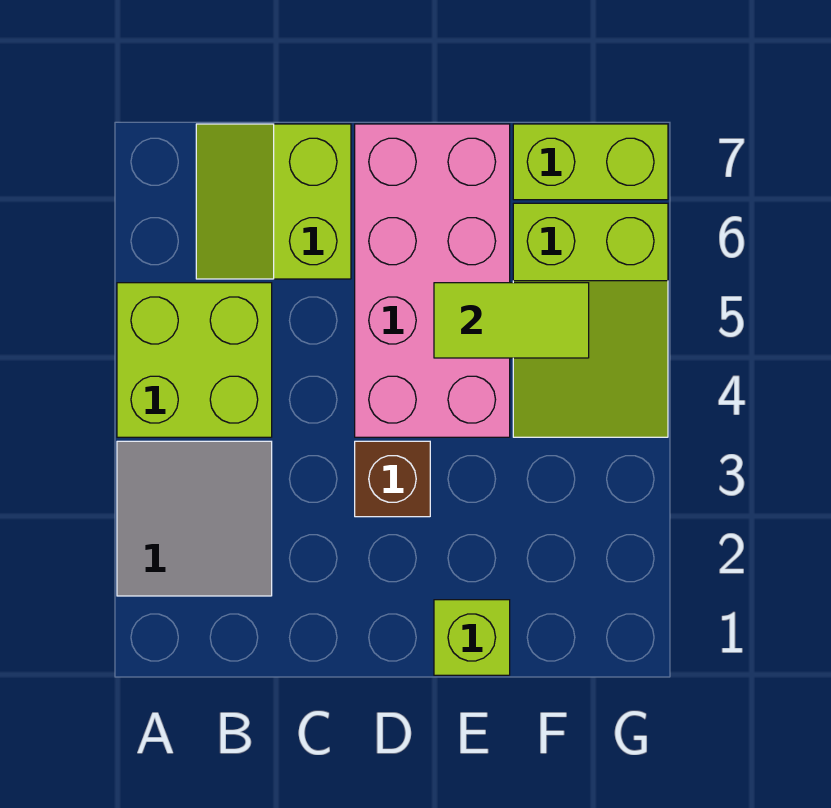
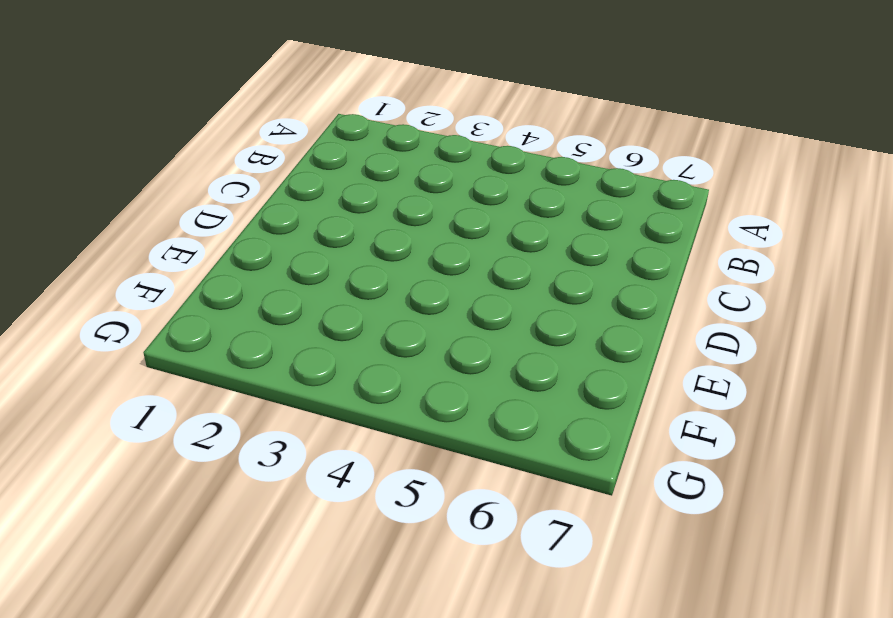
none -> grey 2x2 tile [117,441,272,596]
none -> lime 2x2 brick [117,283,272,437]

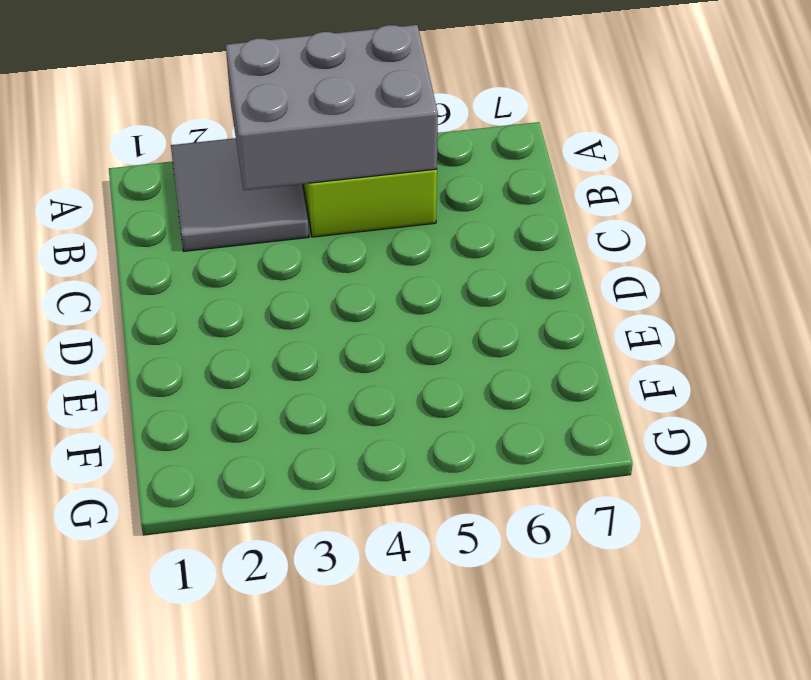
grey 2x3 brick [226,25,438,190] -> none
none -> lime 2x2 slope [196,124,351,279]
none -> brown 1x1 brick [355,441,430,517]

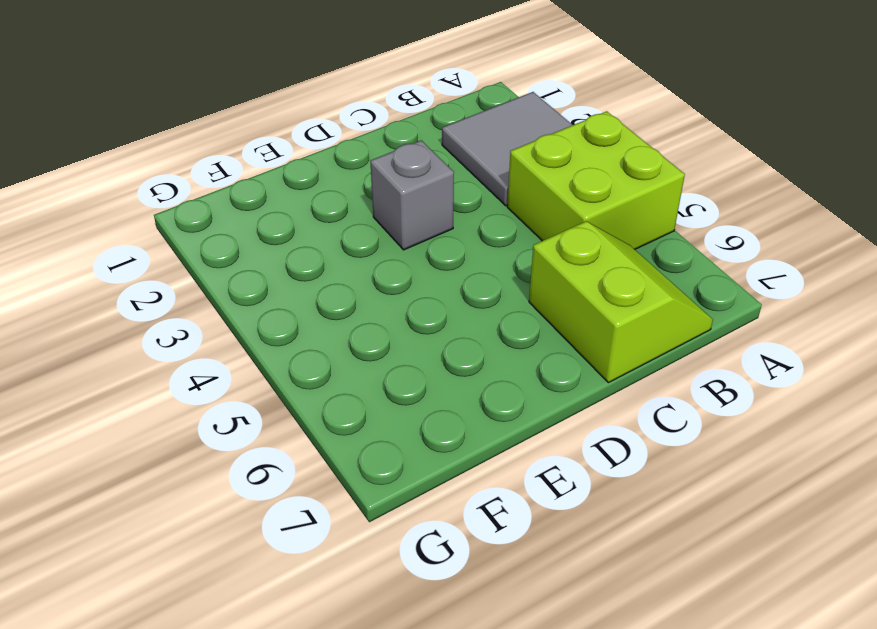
grey 1x1 brick [370,140,454,250] -> brown 1x1 brick [355,441,430,517]
none -> pink 2x4 brick [355,124,510,437]
none -> lime 1x1 brick [434,600,510,675]

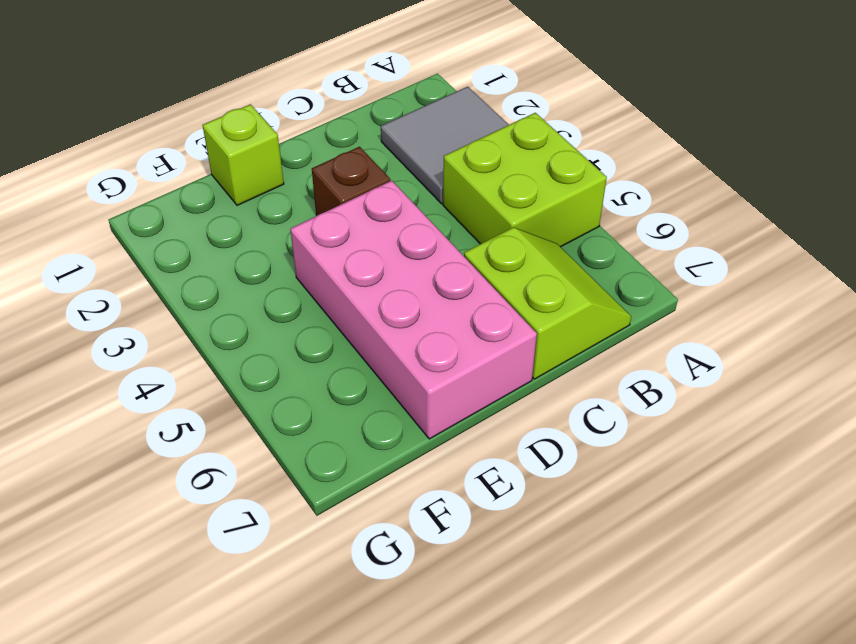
none -> lime 2x3 slope [513,203,668,437]
none -> lime 1x2 brick [513,124,668,200]

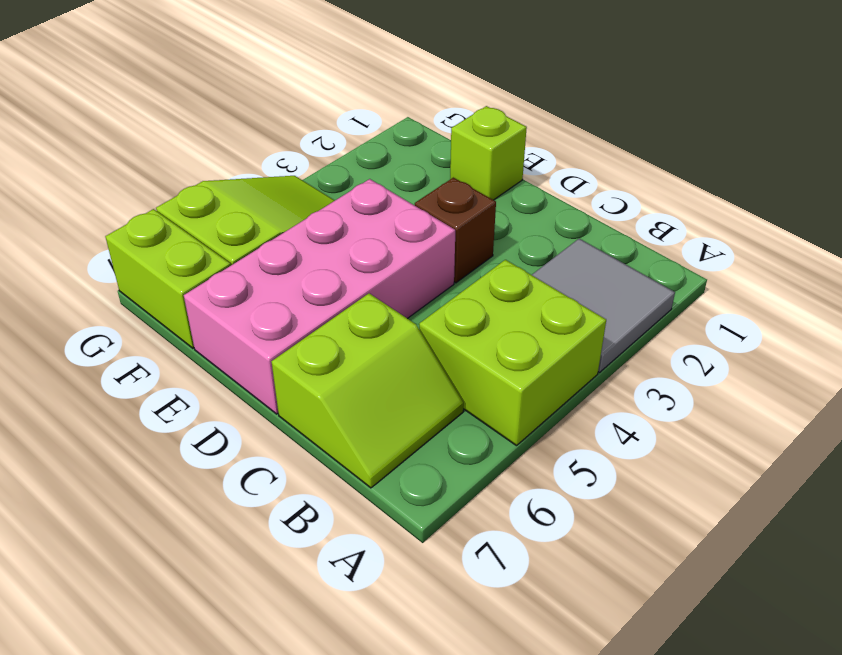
none -> lime 1x2 tile [434,283,589,358]

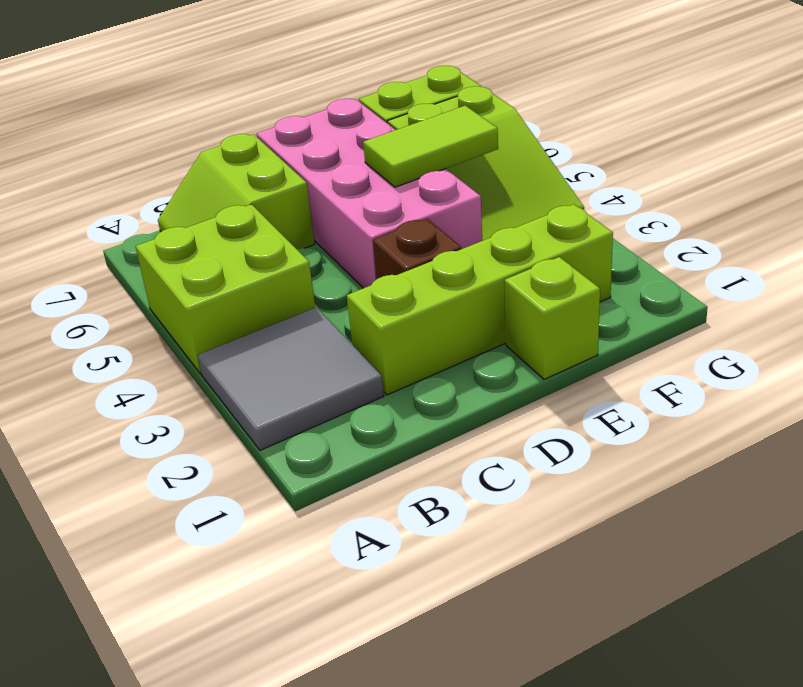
lime 1x4 brick [347,204,613,395] -> none

